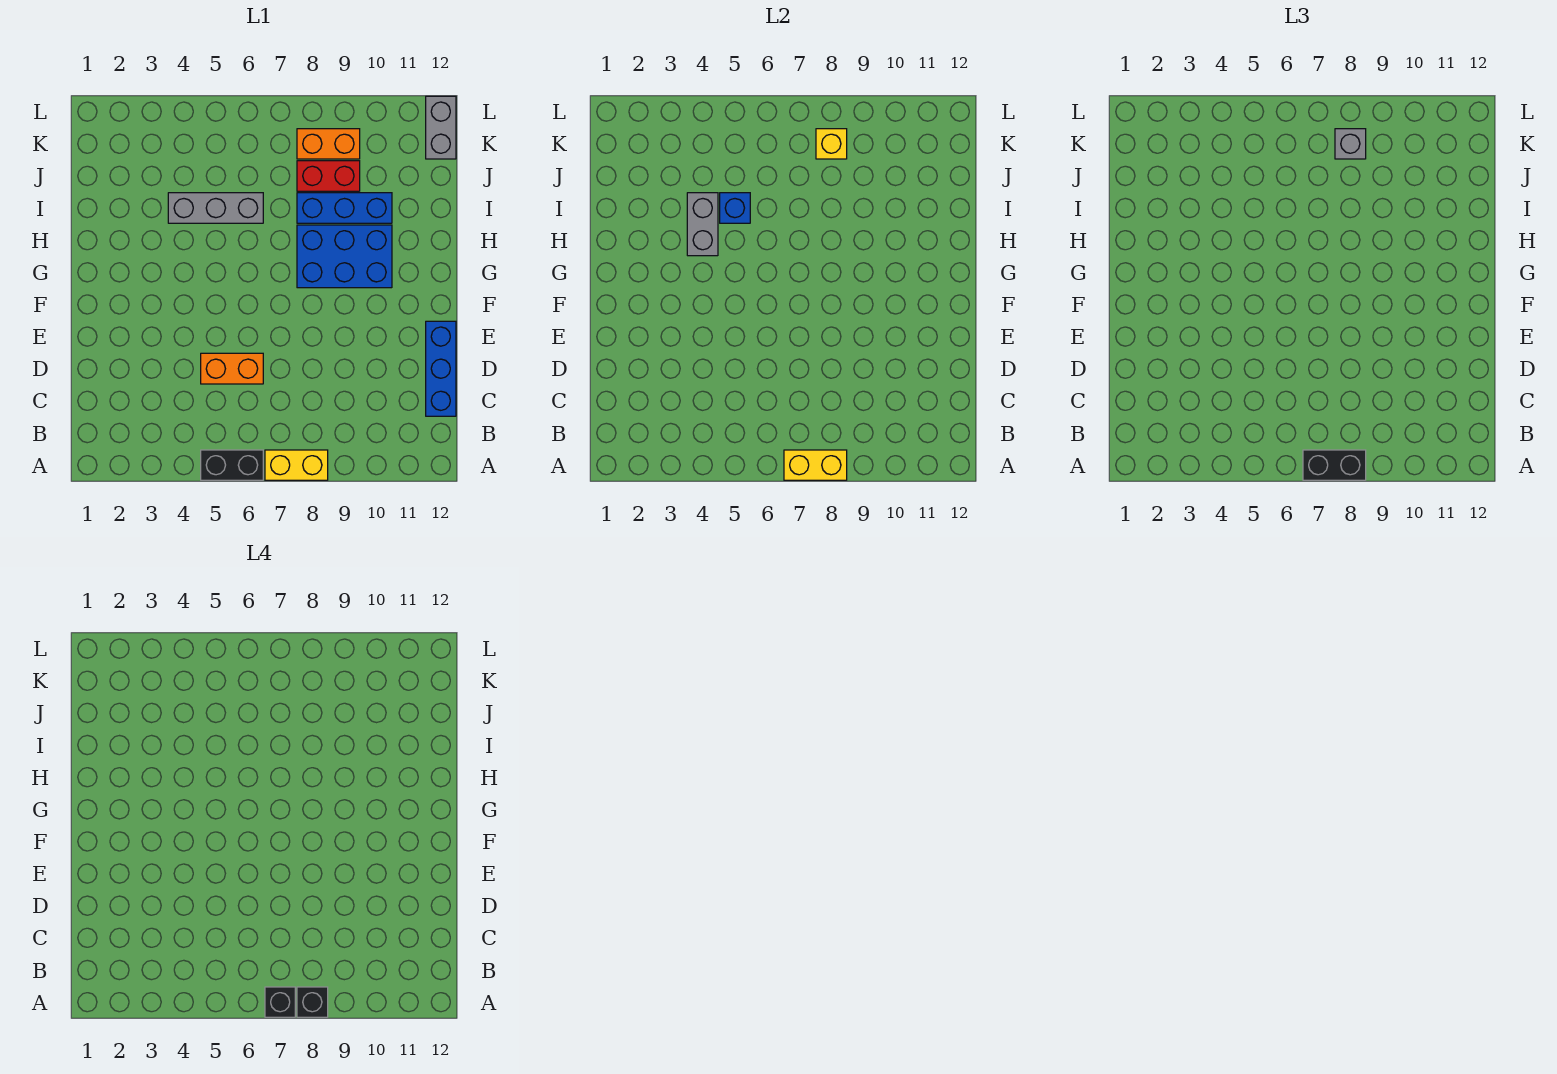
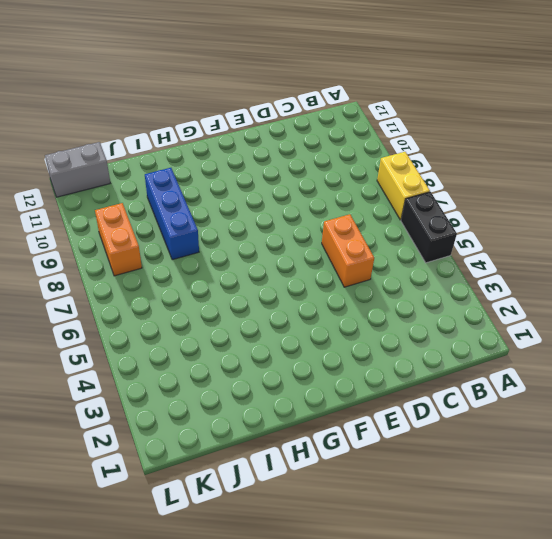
none -> blue 1x3 brick [426,321,456,416]
none -> blue 2x3 brick [297,225,392,288]
none -> grey 1x3 brick [168,193,263,223]

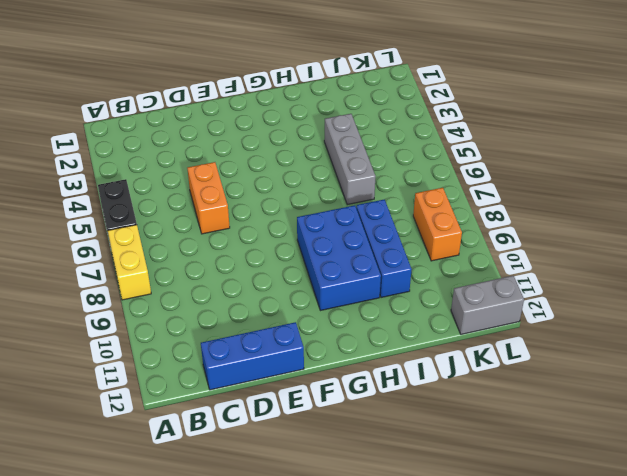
none -> red 1x2 brick [297,161,360,191]
none -> yellow 1x2 brick [784,450,847,480]
none -> grey 1x2 brick [687,193,718,256]

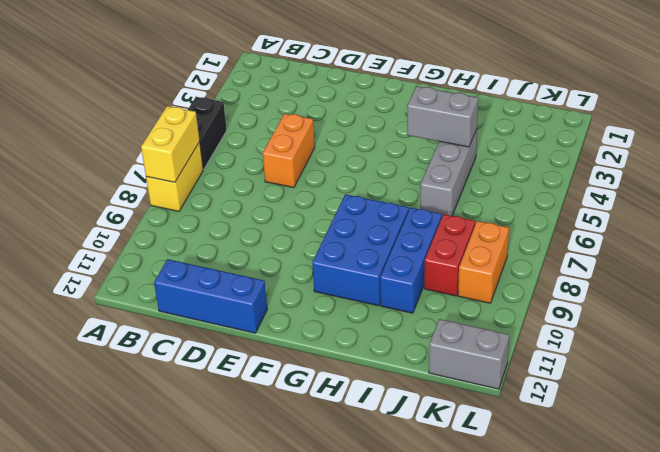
none -> blue 1x1 brick [720,193,750,223]
none -> yellow 1x1 brick [816,129,847,159]
none -> black 1x2 brick [1303,450,1366,480]

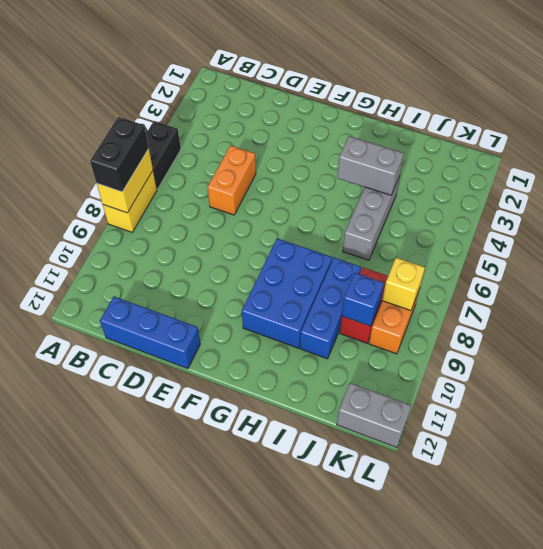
blue 1x1 brick [342,273,384,326] -> blue 1x1 brick moved to [720,193,750,223]
none -> grey 1x1 brick [1335,129,1366,159]
none -> black 1x1 brick [265,987,295,1017]
none -> black 1x1 brick [297,987,328,1017]

